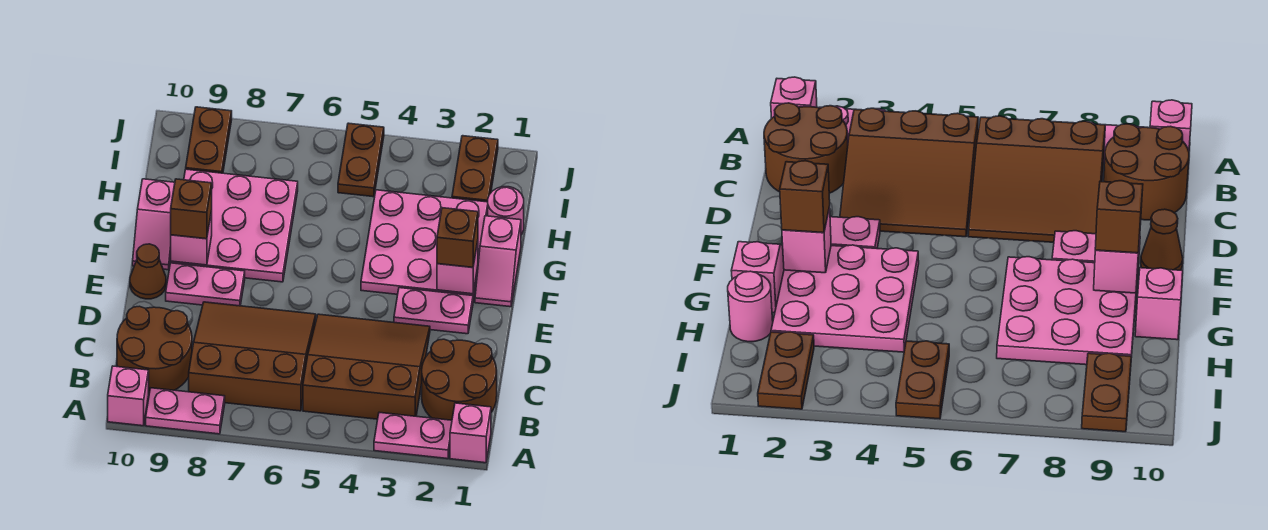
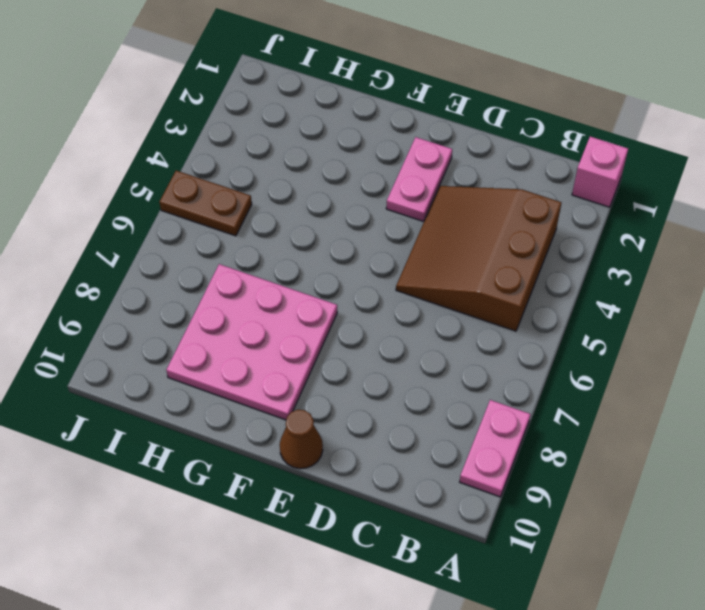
none -> pink 1x2 plate [374,412,452,459]
none -> pink 1x1 brick [108,366,149,426]
none -> brown 2x2 round brick [422,339,497,420]

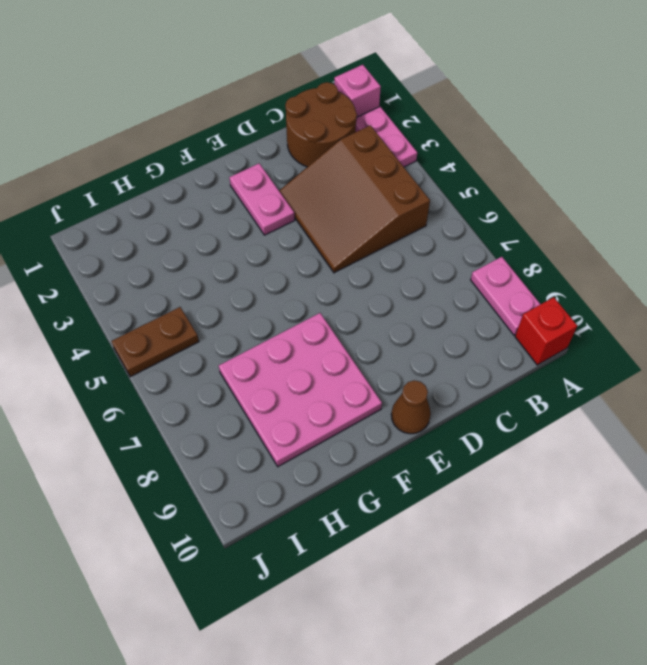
red 1x1 brick [515,297,577,365] -> pink 1x1 brick [108,366,149,426]
none -> brown 3x3 slope [189,302,316,411]
none -> brown 2x2 round brick [117,306,192,393]
none -> pink 1x2 plate [166,263,245,306]

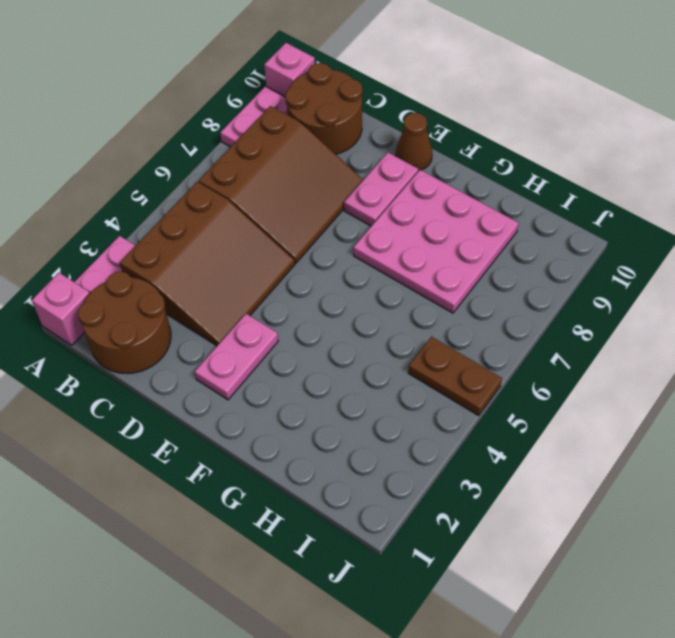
none -> pink 1x2 slope [475,216,521,307]
none -> pink 3x3 plate [361,190,488,301]
none -> pink 1x2 slope [133,179,175,270]

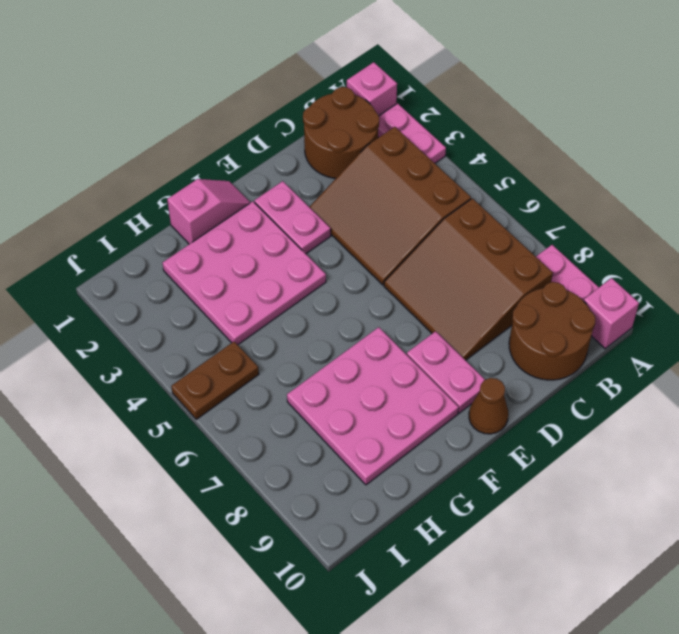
none -> pink 1x2 slope [133,179,175,270]
none -> pink 1x1 round brick [488,187,524,235]
none -> brown 1x2 plate [452,136,498,202]

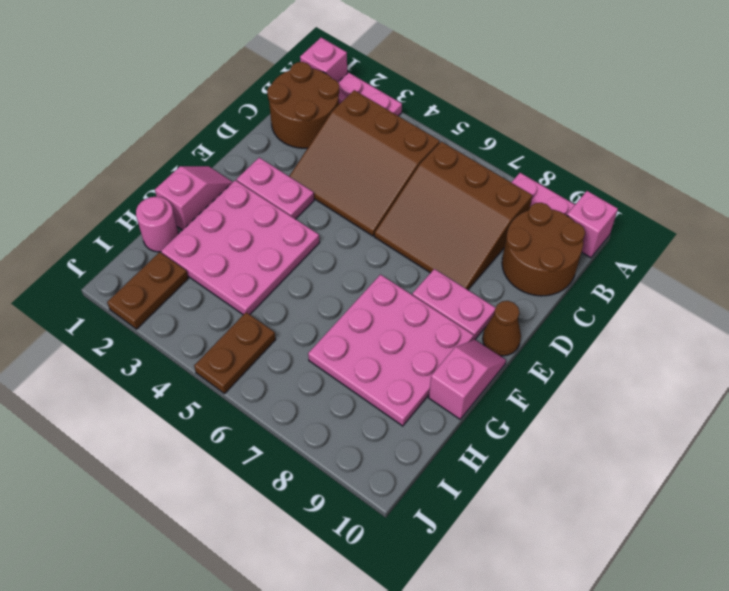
none -> brown 1x2 plate [186,107,232,173]
none -> pink 1x1 brick [437,241,478,294]
none -> pink 1x1 brick [171,211,212,265]

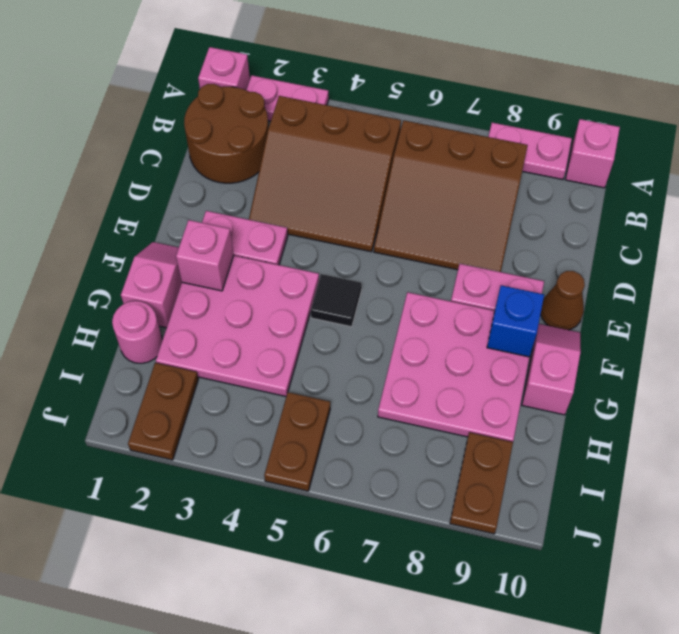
black 1x1 tile [311,274,362,327] -> none
blue 1x1 brick [487,285,544,357] -> pink 1x1 brick [171,211,212,265]
none -> brown 2x2 round brick [117,306,192,393]
none -> brown 1x1 brick [437,208,478,267]
none -> brown 1x1 brick [171,179,212,239]

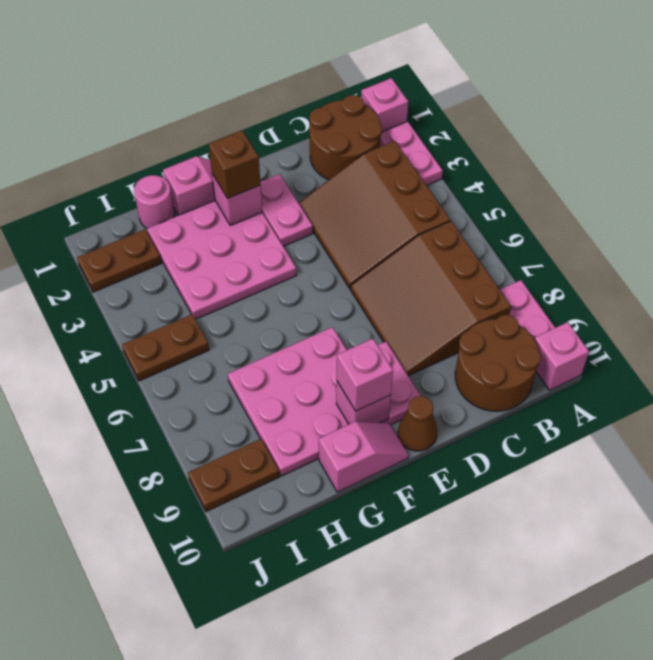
pink 1x1 brick [337,339,393,411] -> brown 1x1 brick [171,179,212,239]

